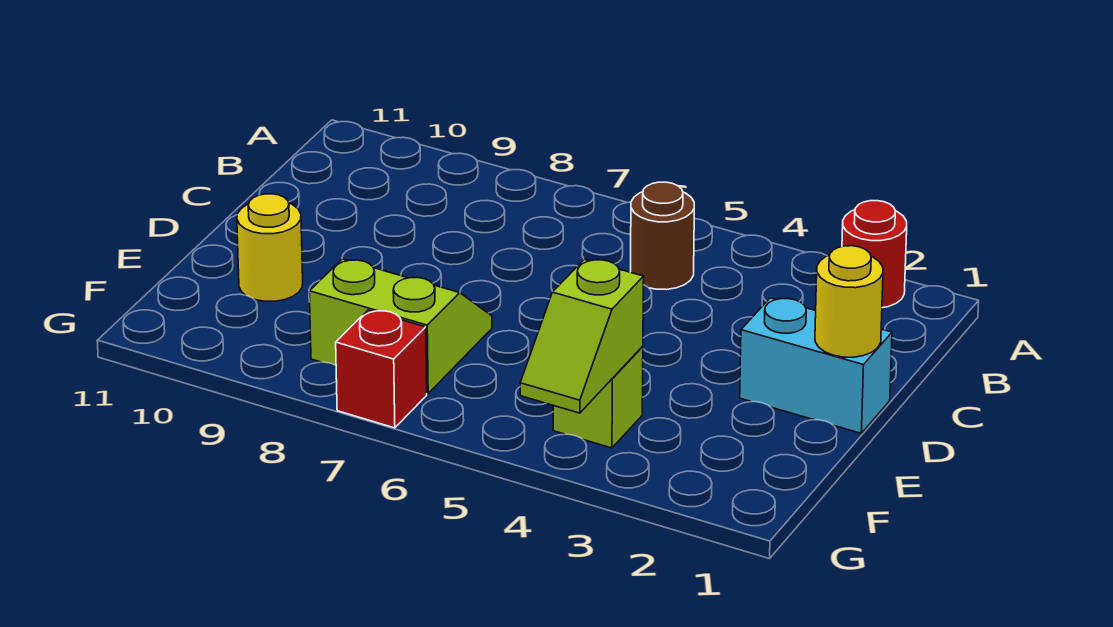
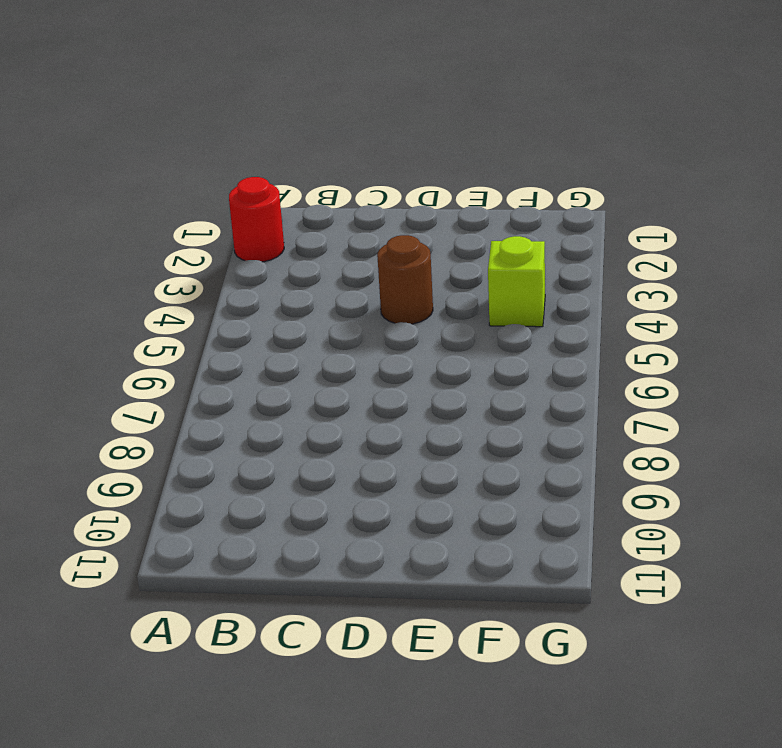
brown 1x1 round brick [377,235,433,324] -> brown 1x1 round brick moved to [631,182,694,290]
none -> cyan 1x2 brick [740,298,892,433]
none -> lime 2x2 slope [309,259,492,394]

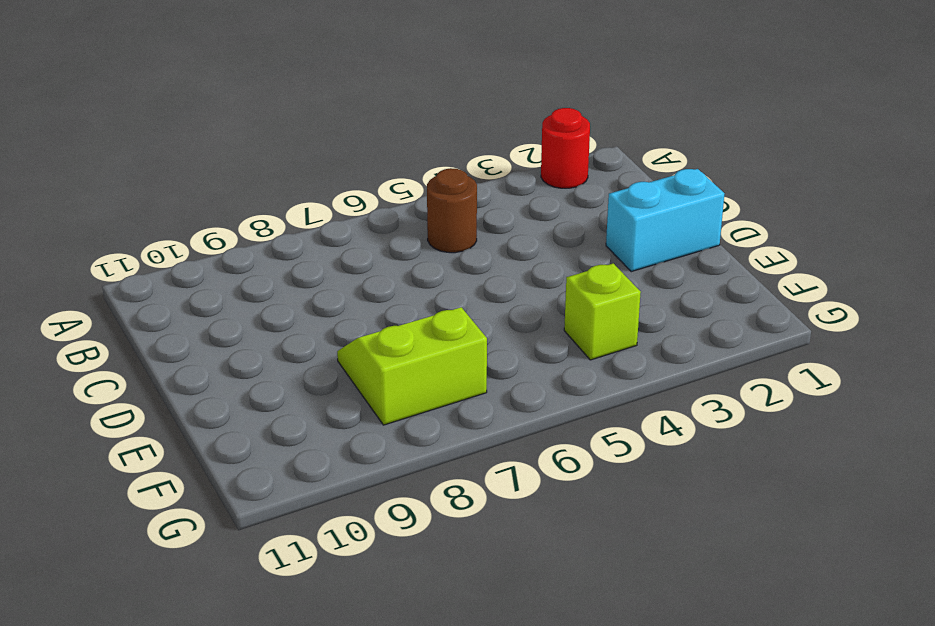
none -> yellow 1x1 round brick [237,194,303,301]
none -> red 1x1 brick [336,310,427,428]

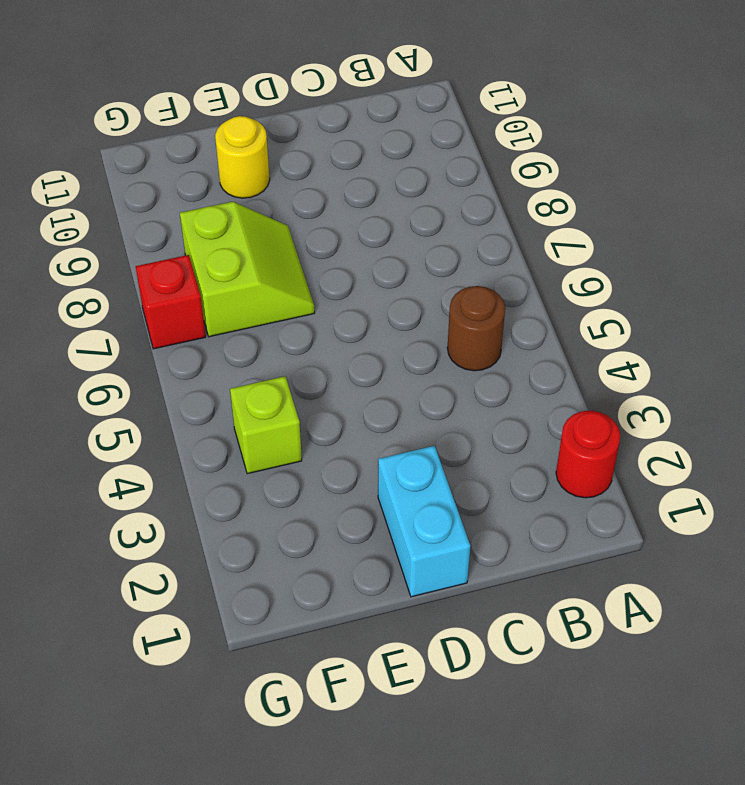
none -> yellow 1x1 round brick [815,246,883,357]
none -> lime 1x2 slope [520,259,644,413]

